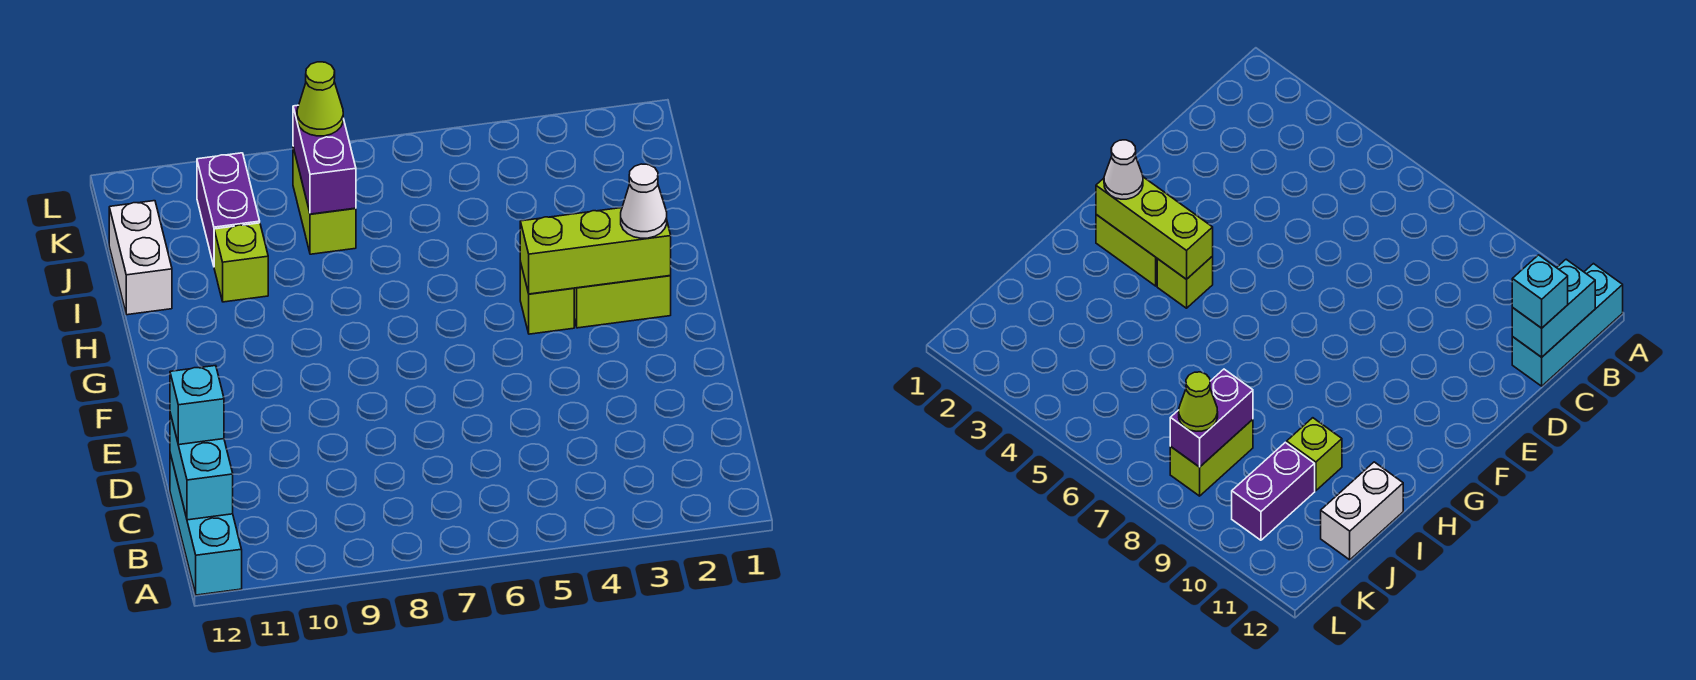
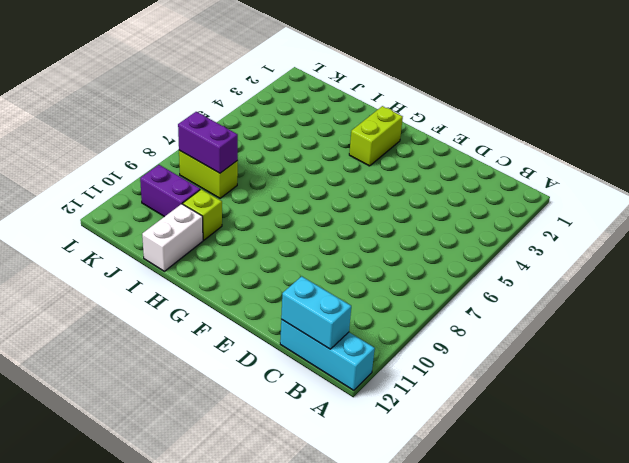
white 1x2 brick [142,204,203,271] -> white 1x2 brick turned to [109,201,172,315]
none -> lime 1x1 brick [520,262,574,334]
none -> lime 1x3 brick [520,208,671,294]
none -> cyan 1x1 brick [170,366,224,445]

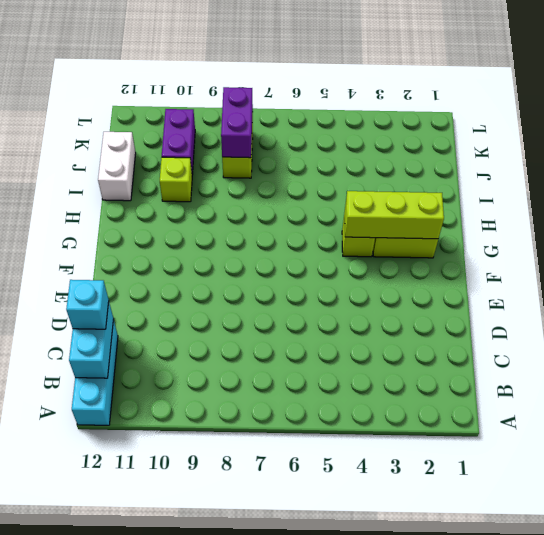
none -> white 1x1 cone [621,164,667,238]
none -> lime 1x1 cone [297,62,343,136]

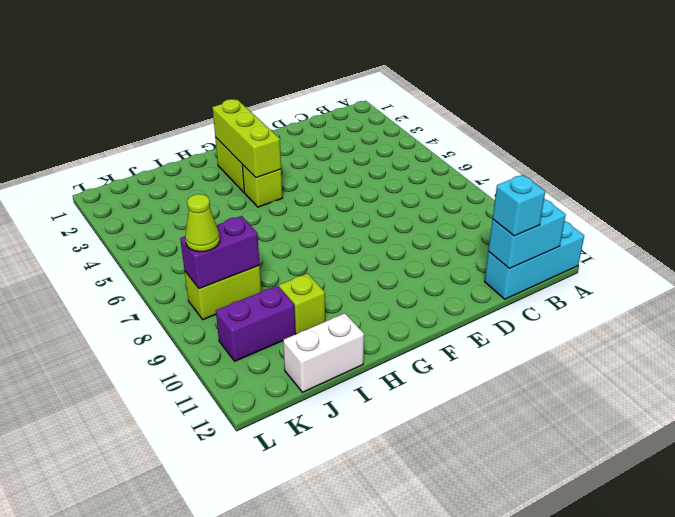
none -> white 1x1 cone [621,164,667,238]

